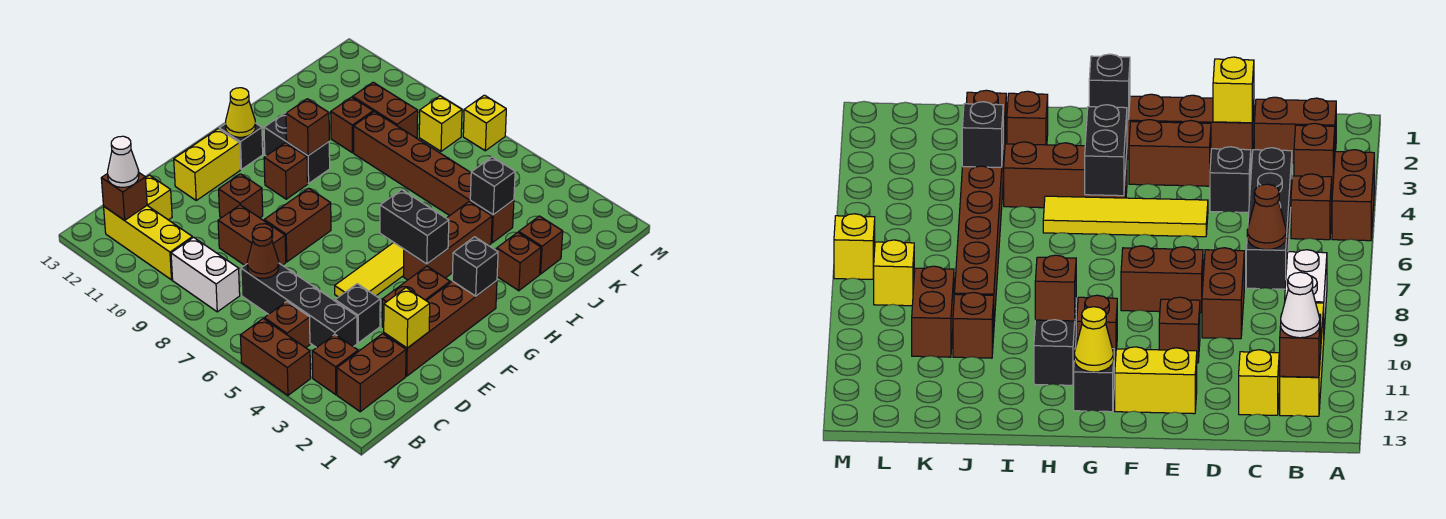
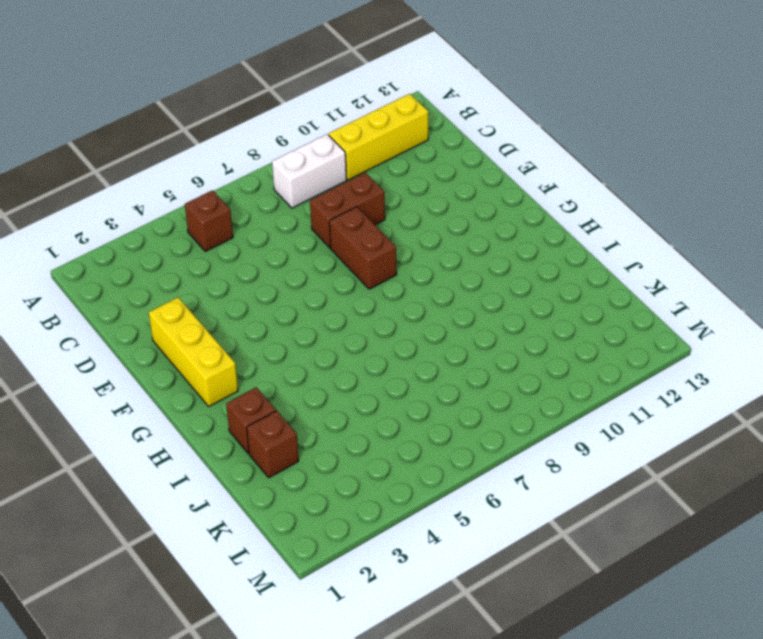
yellow 1x3 brick [149,298,238,406] -> brown 1x4 brick [384,281,497,376]
none -> brown 1x2 brick [240,319,311,395]
none -> brown 1x2 brick [337,334,406,412]
none -> brown 1x1 brick [312,334,358,395]
none -> black 1x4 brick [241,263,357,348]

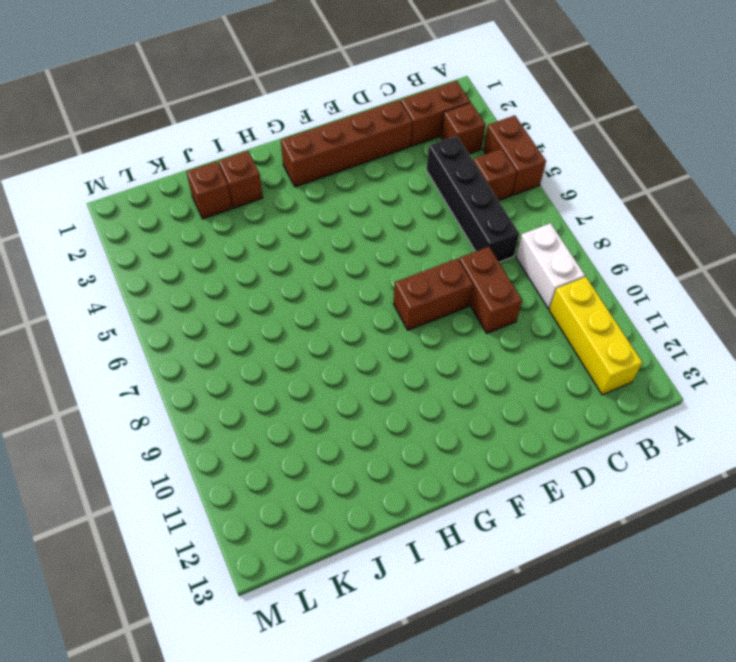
none -> yellow 1x1 brick [146,175,172,220]
none -> black 1x1 brick [335,284,380,343]
none -> brown 1x2 brick [382,266,450,328]
none -> yellow 1x4 tile [335,242,404,297]

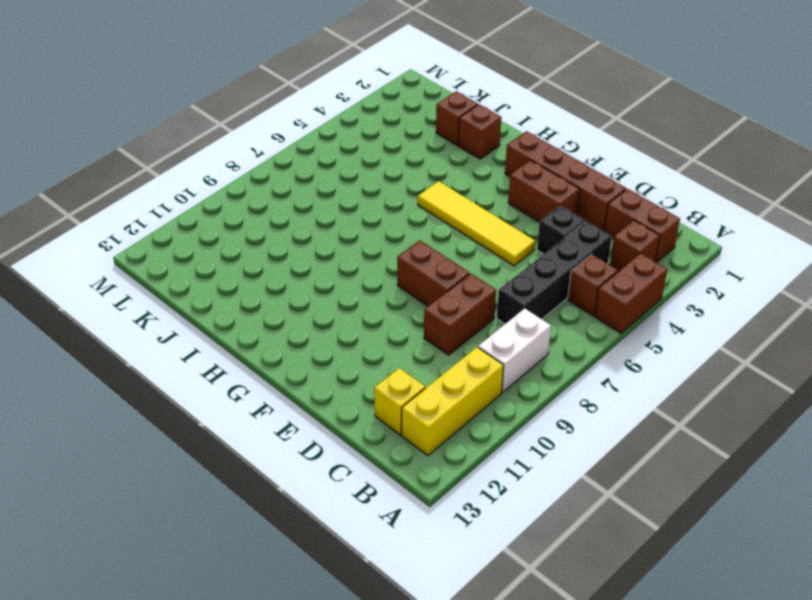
none -> brown 1x1 brick [219,174,263,218]
none -> yellow 1x2 brick [174,129,240,200]
none -> brown 1x3 brick [404,201,492,280]
none -> brown 1x1 brick [264,143,308,199]

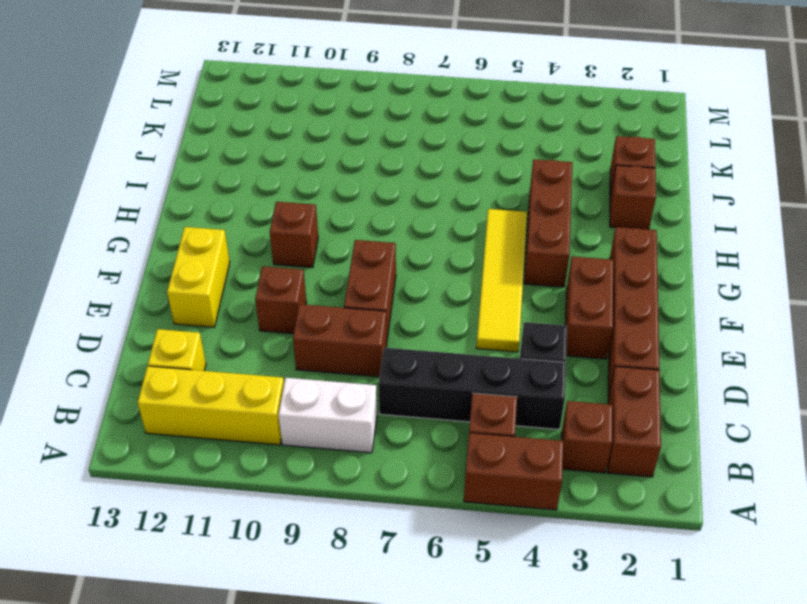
none -> black 1x1 brick [219,123,263,169]
none -> black 1x2 brick [264,113,330,183]
none -> brown 1x6 brick [354,112,514,243]
none -> brown 1x1 brick [331,97,373,153]

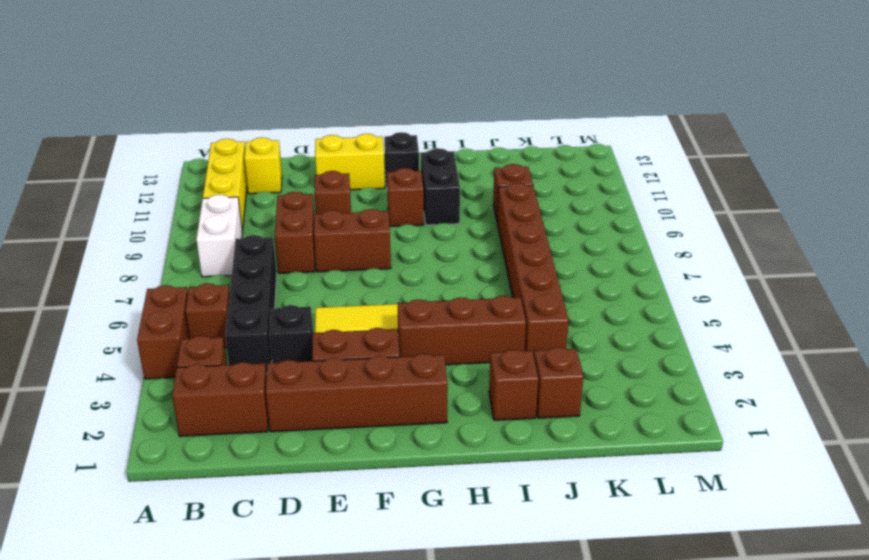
none -> brown 1x2 brick [353,82,418,138]
none -> yellow 1x1 brick [419,96,462,151]
none -> yellow 1x1 brick [463,95,506,151]
none -> brown 1x1 brick [101,173,147,220]

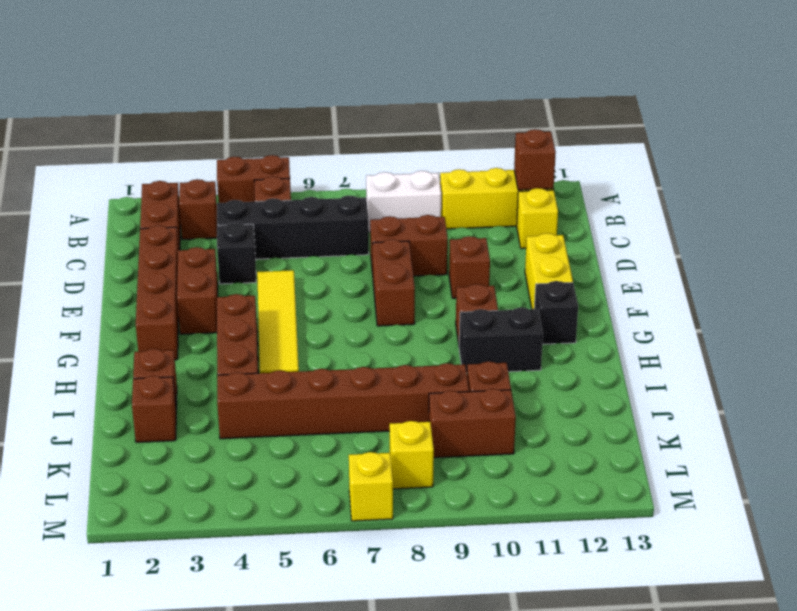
none -> brown 1x1 cone [247,227,279,278]
none -> yellow 1x1 brick [384,288,430,348]
none -> black 1x1 brick [452,237,498,296]
none -> black 1x2 brick [380,190,449,264]

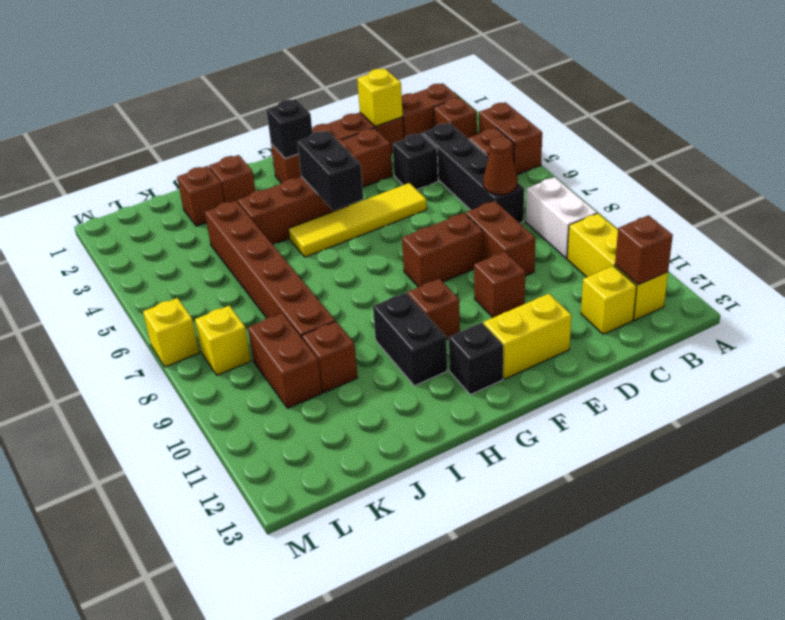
none -> yellow 1x1 cone [226,88,256,137]
none -> brown 1x1 brick [286,99,329,155]
none -> black 1x1 brick [470,157,515,215]
none -> white 1x1 cone [108,136,139,187]

